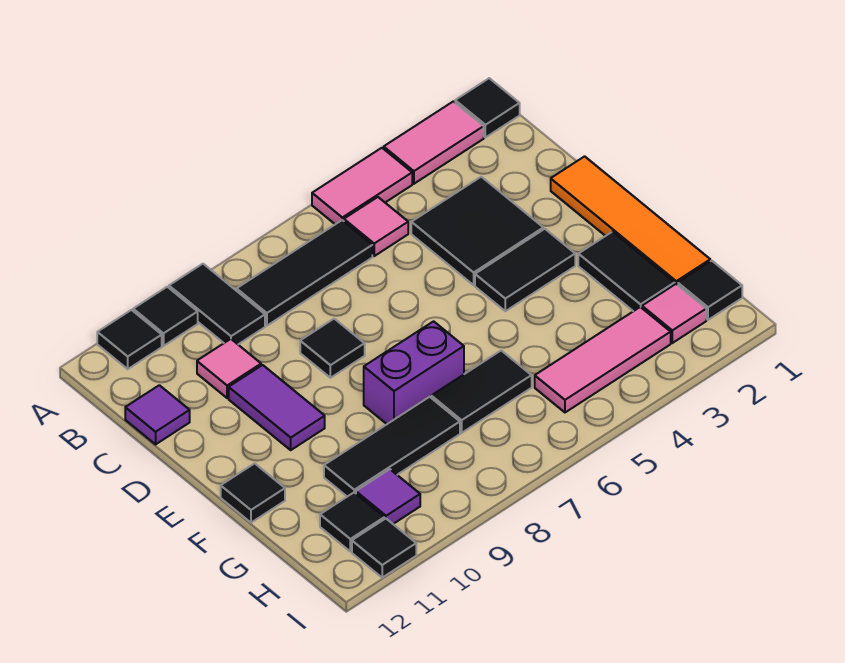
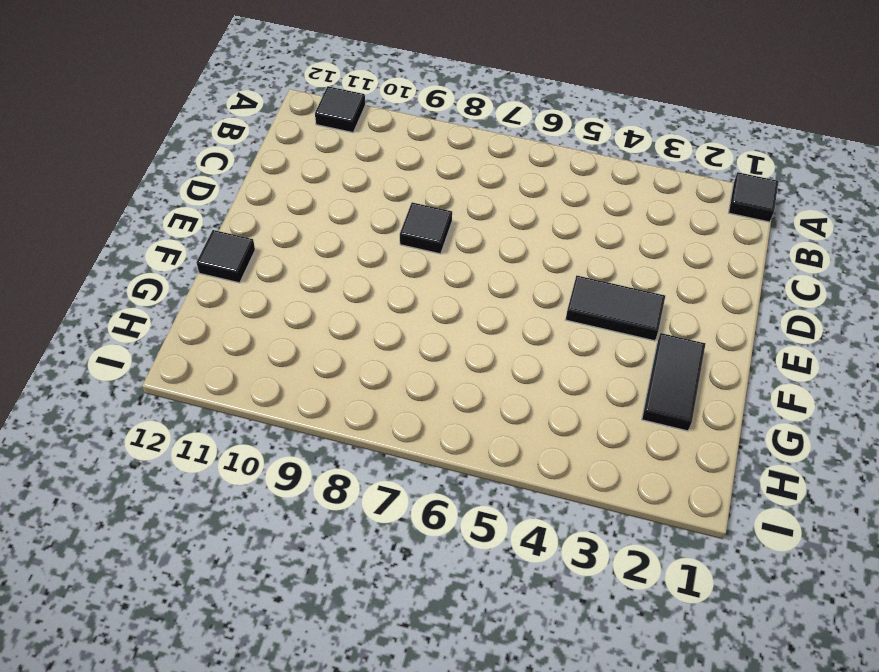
none -> pink 1x2 tile [384,101,484,184]
none -> pink 1x2 tile [312,148,412,224]
none -> black 1x2 tile [169,264,265,344]

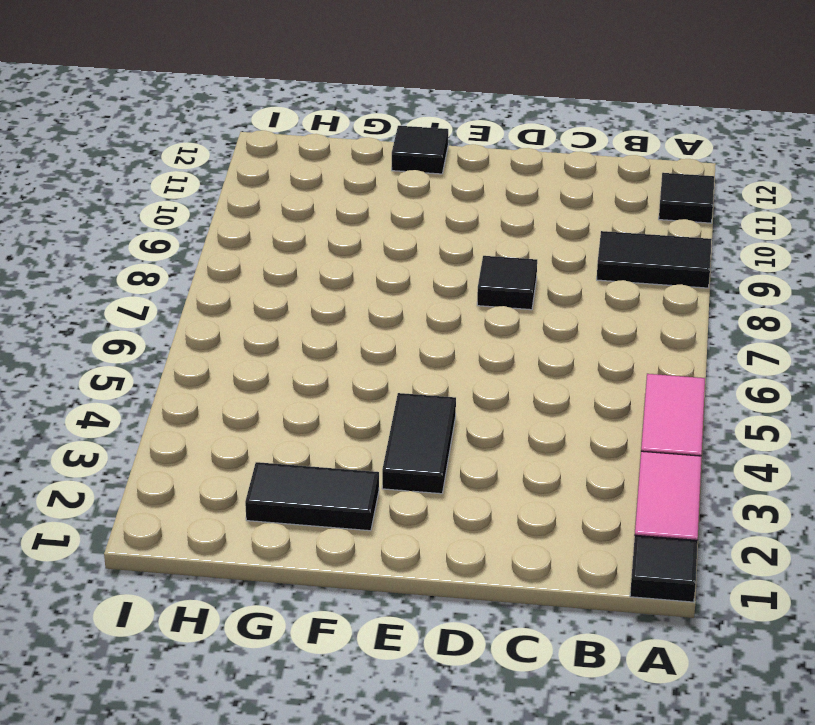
none -> black 1x1 tile [133,287,198,346]
none -> pink 1x1 tile [344,197,408,256]
none -> black 1x3 tile [237,220,372,326]

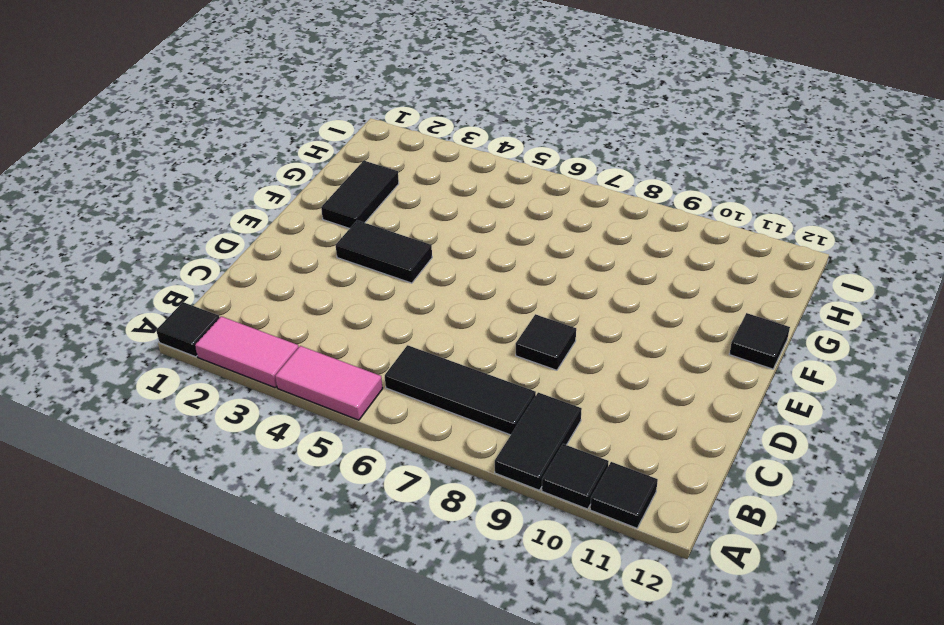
none -> pink 1x1 tile [344,197,408,256]
none -> black 2x2 tile [411,177,543,285]
none -> pink 1x1 tile [197,339,261,398]

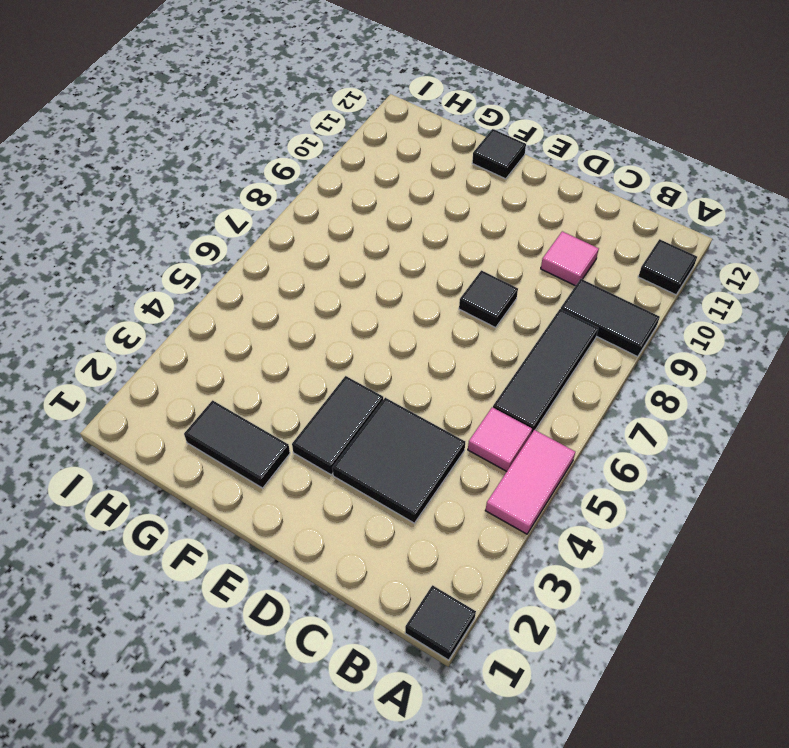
none -> pink 1x2 tile [384,101,484,184]
none -> black 1x1 tile [133,287,198,346]
none -> purple 1x1 tile [125,385,190,444]

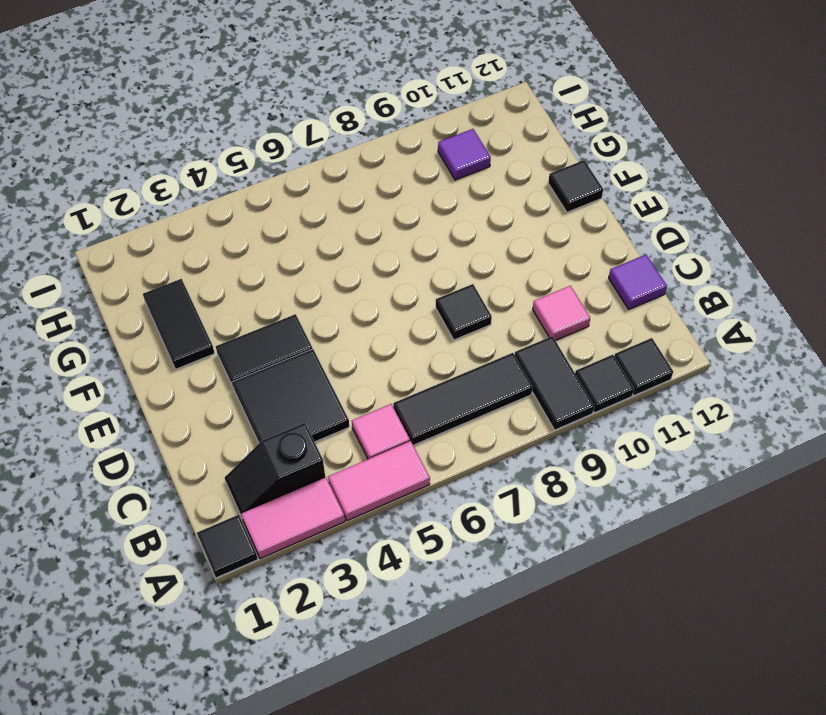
black 1x2 slope [224,423,325,517] -> none
none -> orange 1x4 tile [551,156,710,285]
none -> purple 1x2 tile [229,365,325,450]
none -> purple 1x2 brick [364,321,464,424]

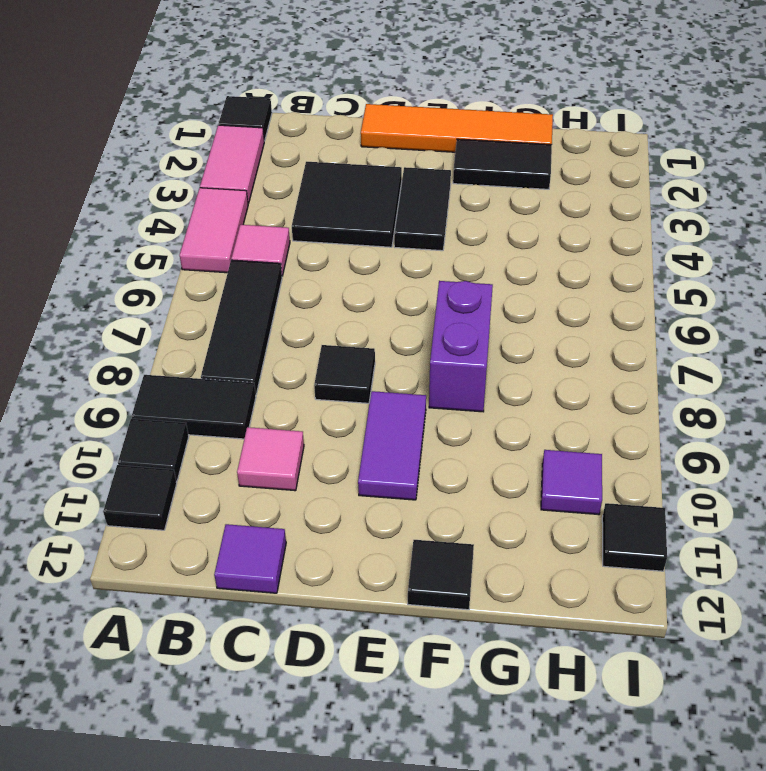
purple 1x2 tile [358,391,426,500] -> purple 1x2 tile turned to [229,365,325,450]
none -> black 1x2 tile [431,351,532,433]
none -> black 1x3 tile [324,397,460,497]
none -> black 1x1 tile [678,261,742,320]

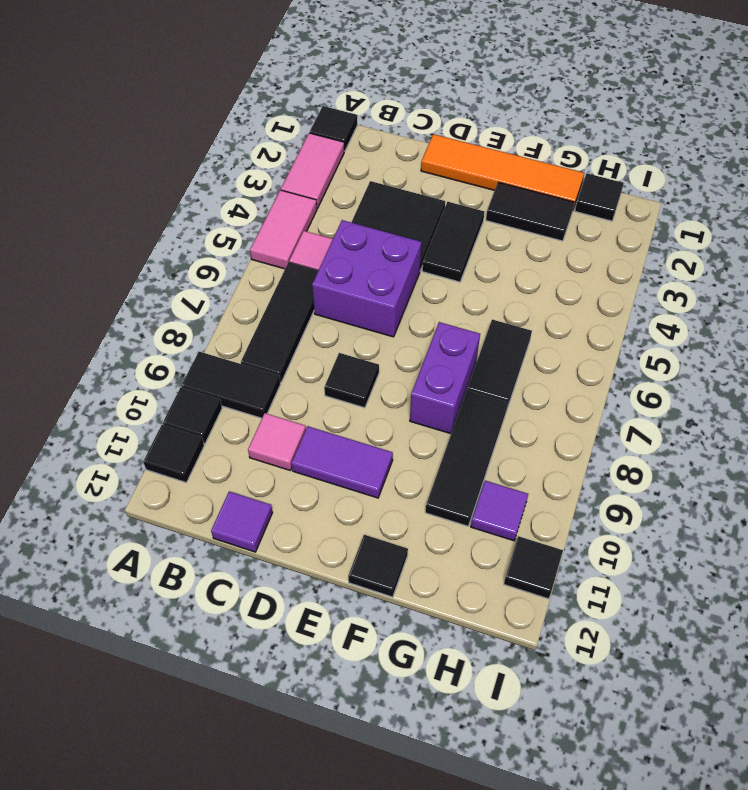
purple 2x2 brick [312,220,421,337] -> none
none -> pink 1x1 tile [642,284,706,343]
none -> pink 1x3 tile [535,307,671,412]
none -> black 1x1 tile [320,493,384,552]

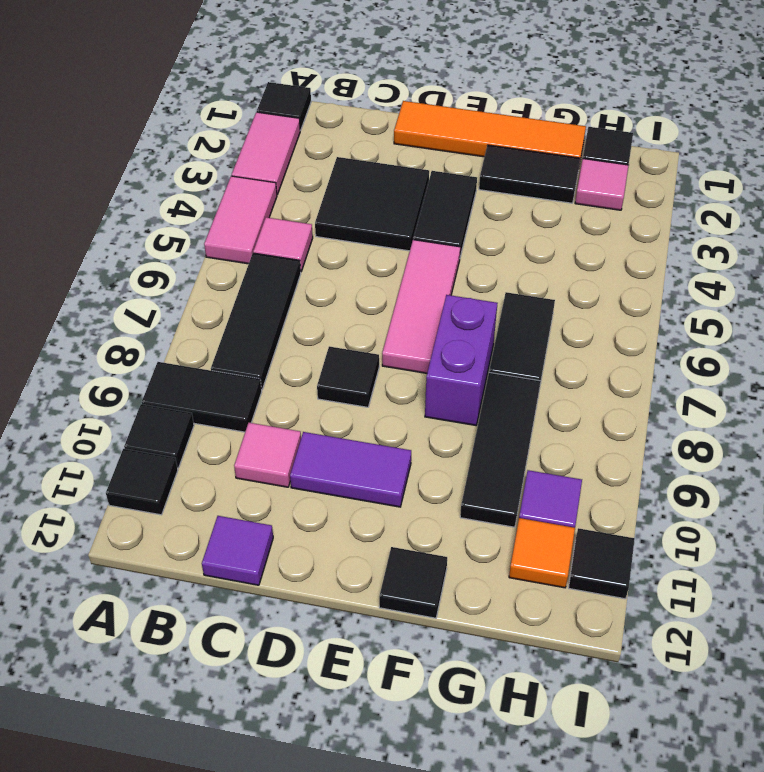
pink 1x3 tile [382,240,460,373] -> pink 1x3 tile moved to [535,307,671,412]
orange 1x1 tile [509,518,575,588] -> black 1x1 tile [320,493,384,552]

